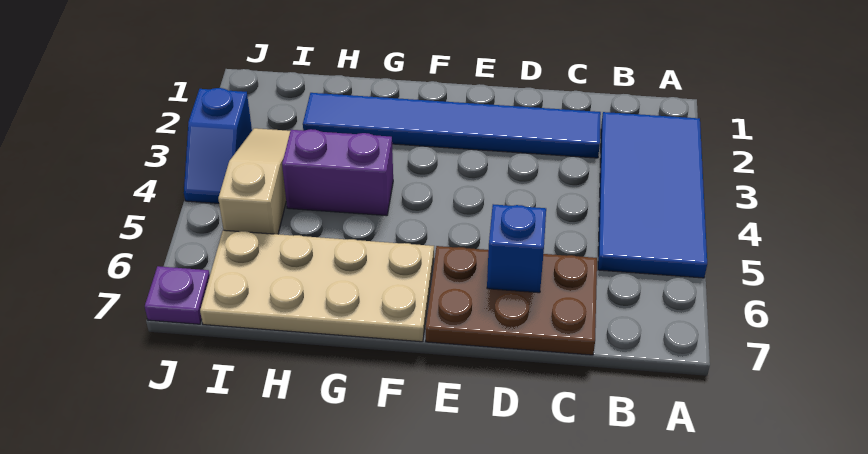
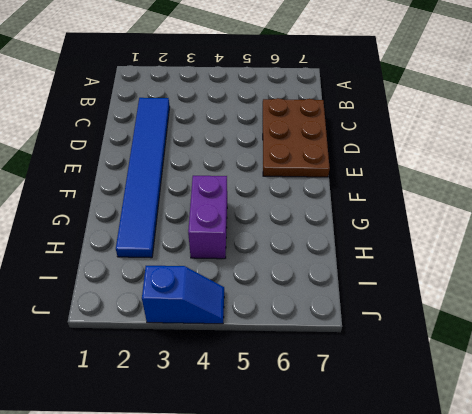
none -> blue 2x4 tile [598,112,707,278]
none -> tan 2x4 plate [200,230,434,342]

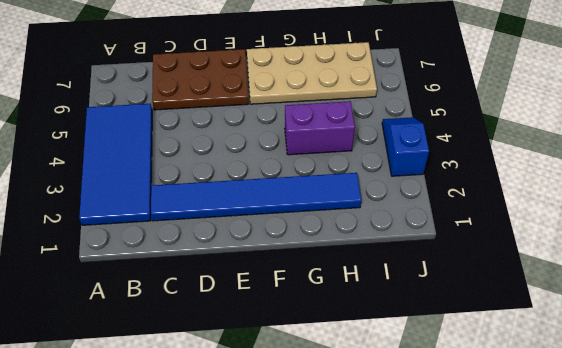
none -> tan 1x3 slope [218,128,290,234]
none -> purple 1x1 plate [145,266,210,324]

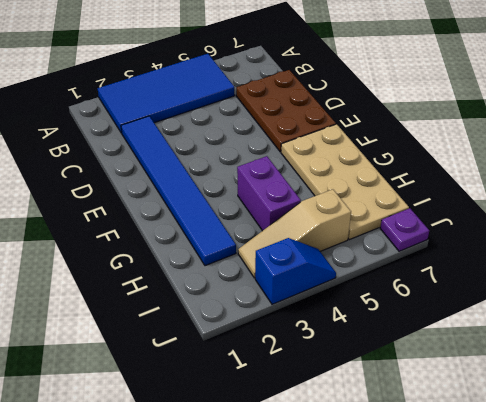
none -> blue 1x1 brick [487,204,546,293]

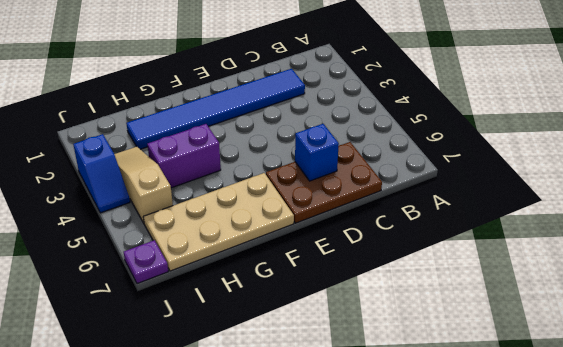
none -> blue 2x4 tile [598,112,707,278]

